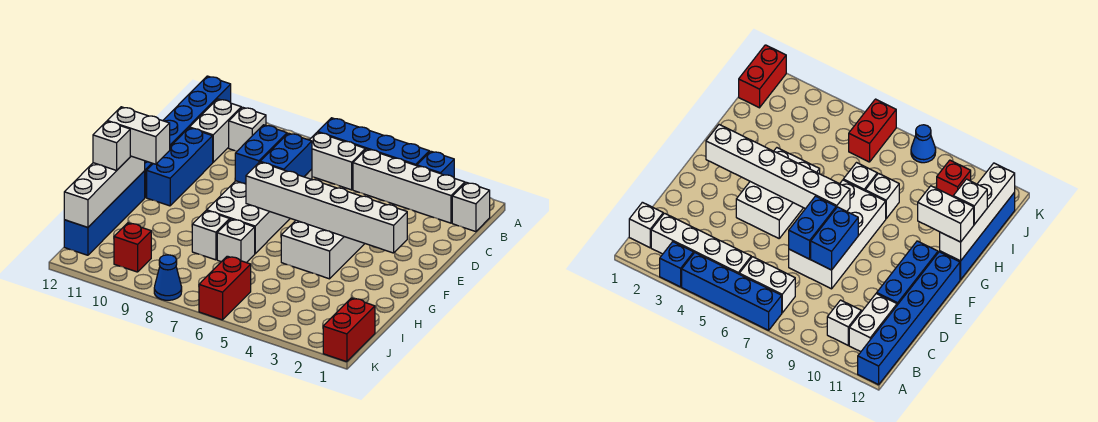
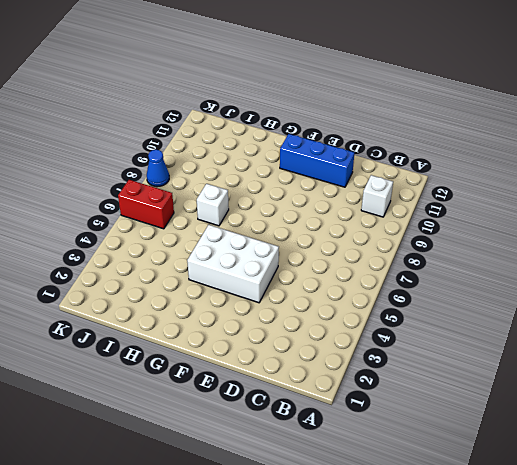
none -> blue 1x1 brick [417,151,454,177]
none -> blue 1x4 brick [318,118,429,166]
none -> blue 1x6 brick [145,76,231,197]

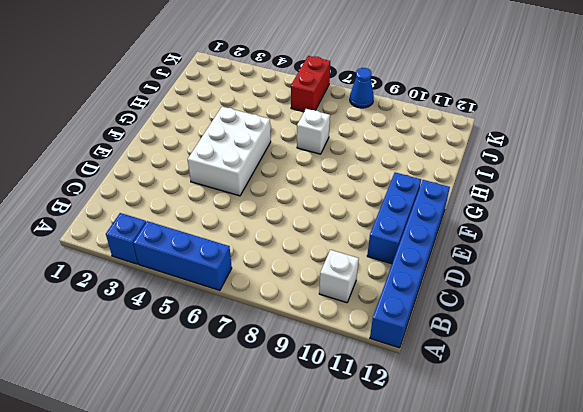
blue 1x3 brick [133,221,232,290] -> blue 1x4 brick [318,118,429,166]
none -> white 1x1 brick [452,182,490,232]
none -> white 1x4 brick [353,149,465,223]
none -> white 1x2 brick [310,132,365,190]

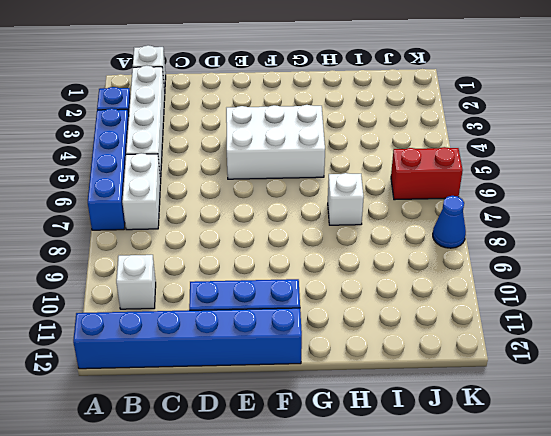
none -> white 1x2 brick [190,99,241,162]
none -> white 2x4 brick [207,169,312,254]
none -> blue 1x4 brick [64,171,145,255]

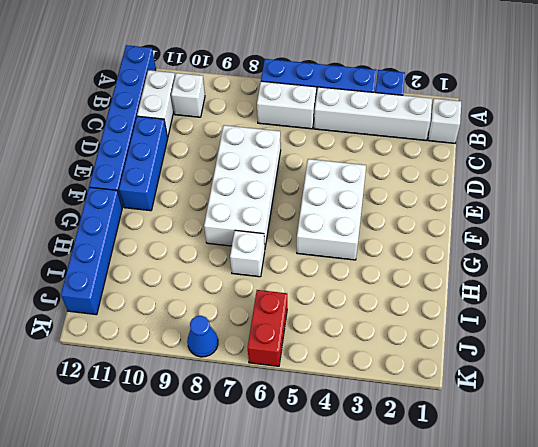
none -> white 1x1 brick [192,210,230,260]
none -> red 1x2 brick [323,298,375,362]
none -> red 1x1 brick [114,223,151,272]

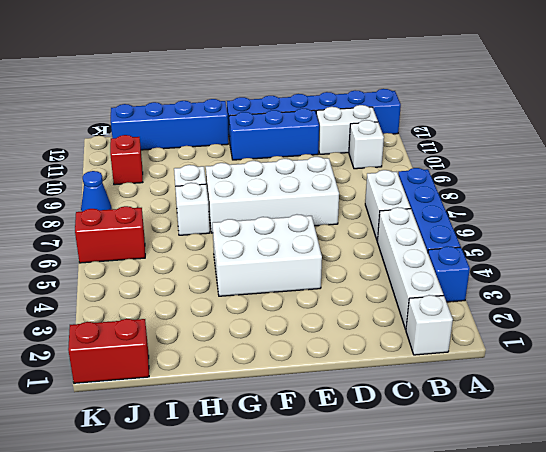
none -> blue 1x2 brick [260,133,312,177]
none -> blue 1x2 brick [235,125,287,184]
none -> white 1x6 brick [246,162,407,253]

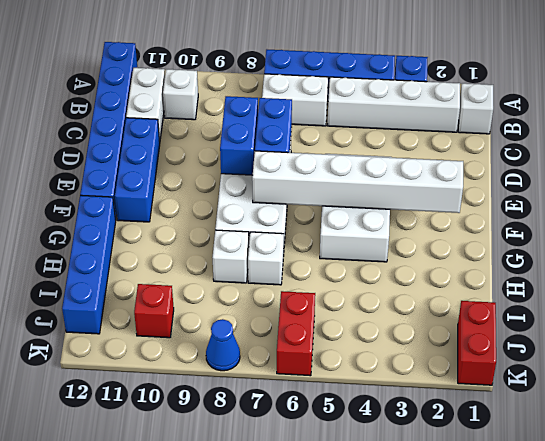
none -> white 1x4 brick [64,156,145,227]
none -> white 1x2 brick [108,107,170,164]
none -> white 1x1 brick [93,121,130,170]

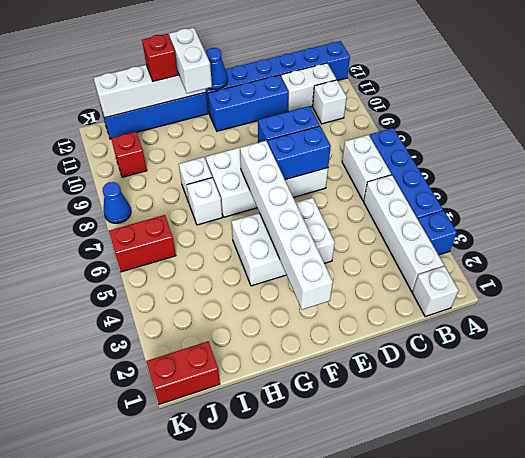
blue 1x1 cone [206,48,228,89] -> none
red 1x1 brick [142,34,178,81] -> white 1x1 brick [93,121,130,170]

